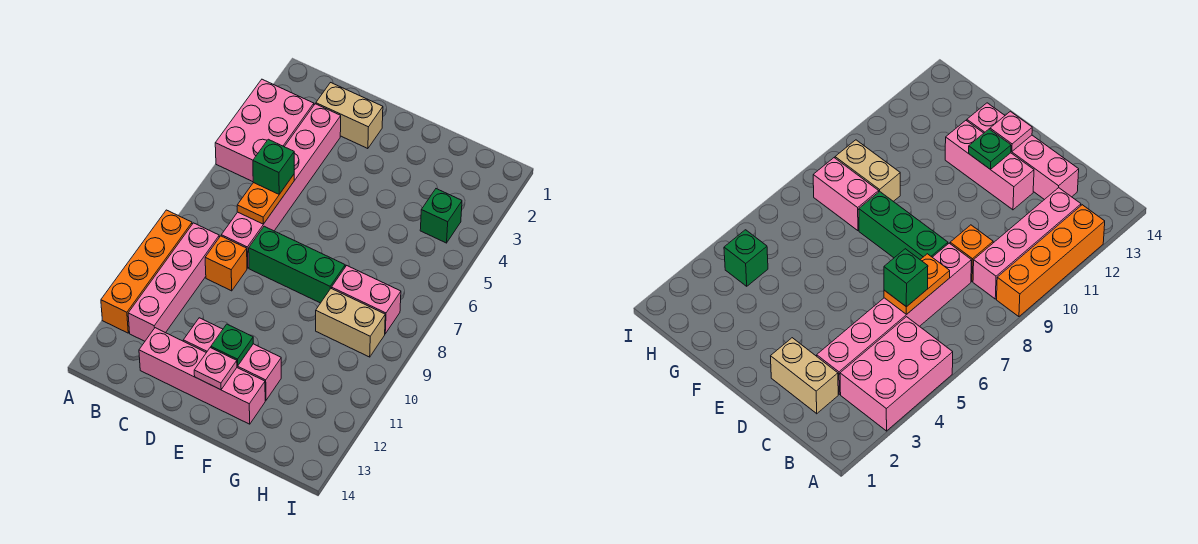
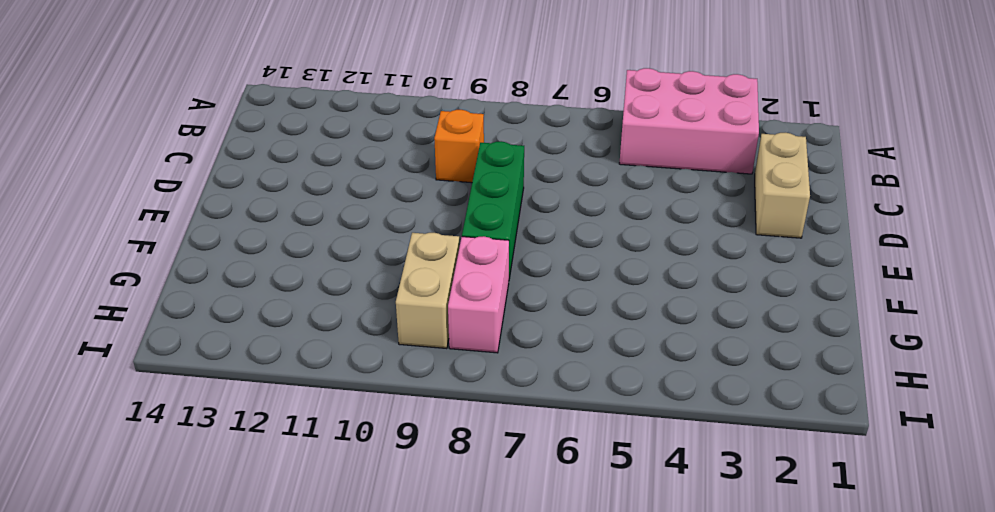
none -> orange 1x4 brick [101,210,192,333]
none -> pink 1x4 brick [128,223,219,341]
none -> pink 1x6 brick [221,104,341,268]

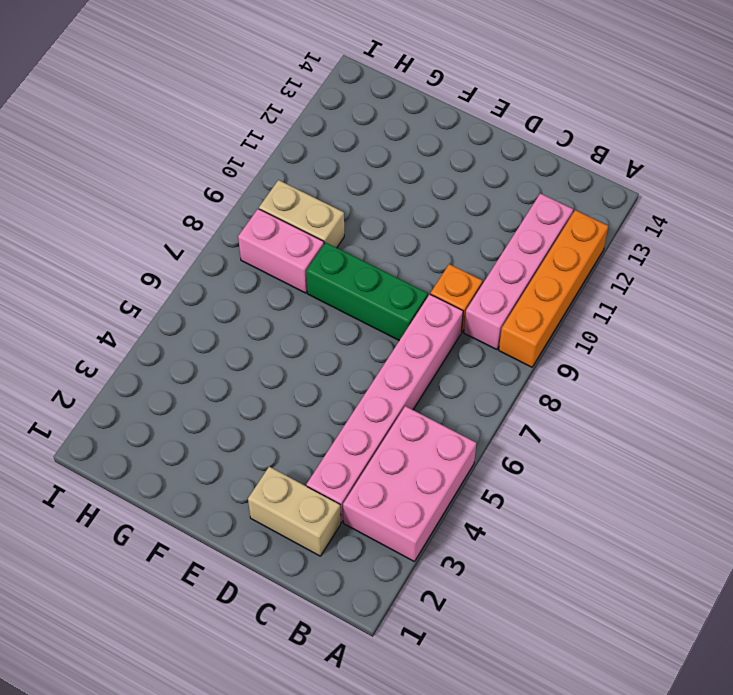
none -> pink 1x4 brick [139,328,265,424]
none -> pink 1x3 brick [183,318,281,400]
none -> green 1x1 brick [420,189,462,243]

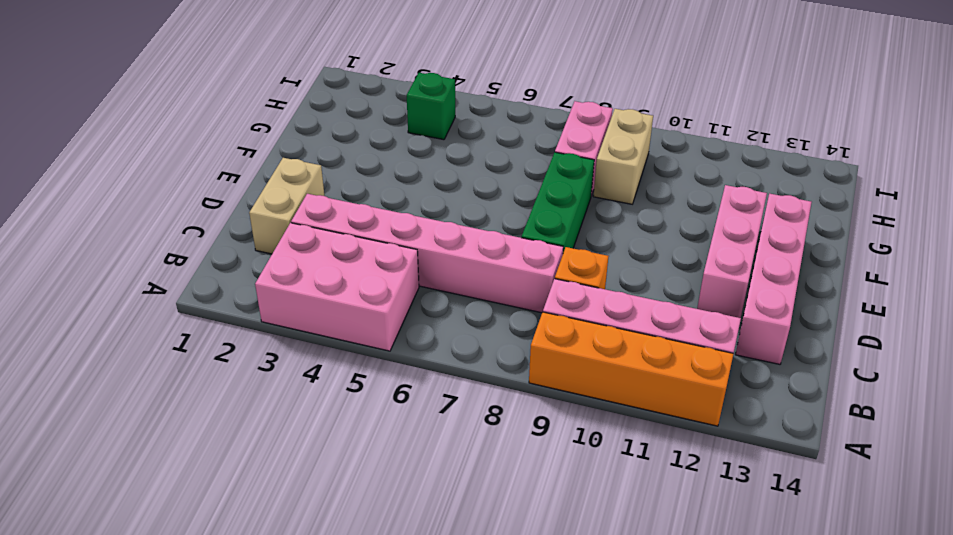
none -> orange 1x2 plate [237,175,294,224]
none -> green 1x1 plate [211,324,253,366]
none -> pink 1x1 plate [194,348,237,390]

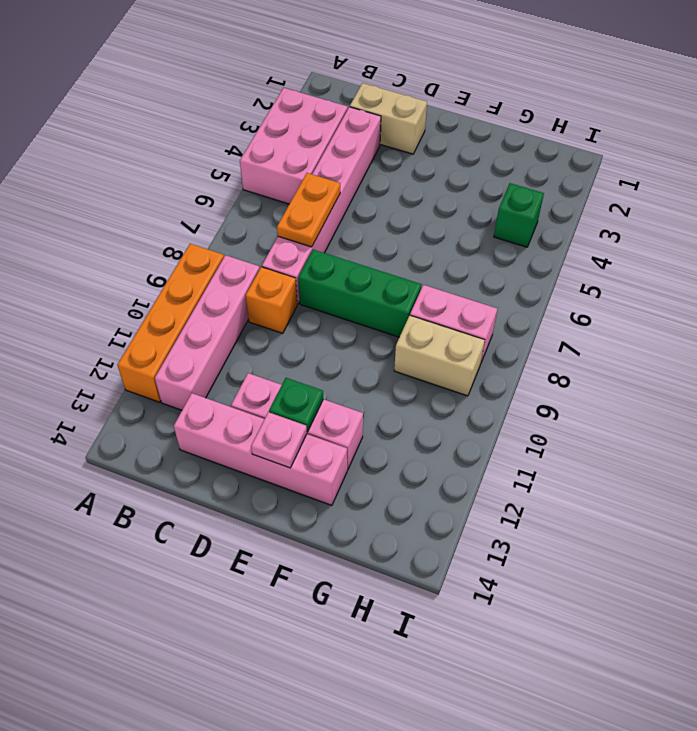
none -> green 1x1 brick [253,139,294,194]

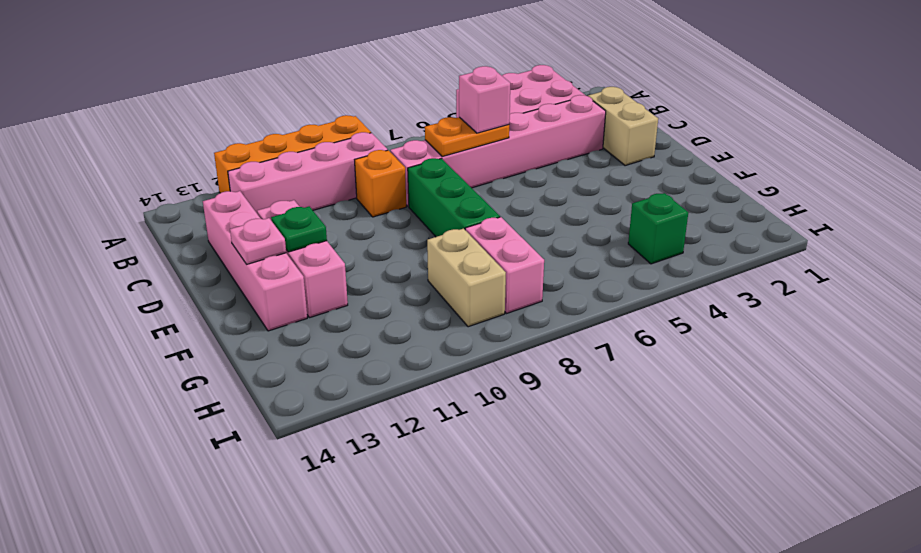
pink 1x1 brick [459,66,510,133] -> green 1x1 brick [253,139,294,194]

